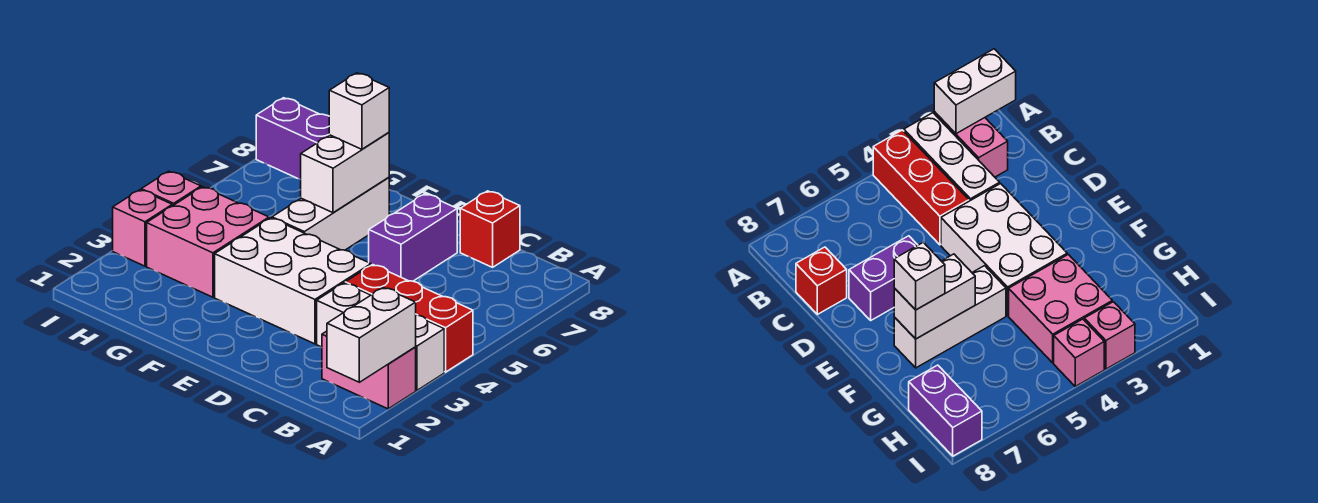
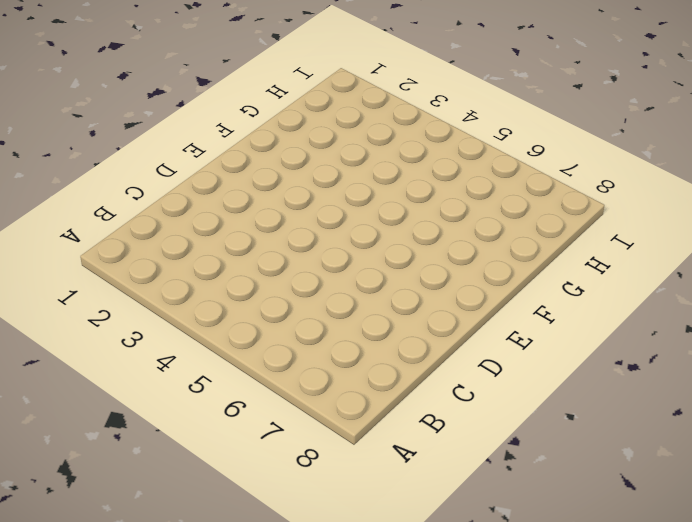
none -> pink 1x2 brick [322,331,416,409]
none -> white 1x3 brick [317,283,444,390]
none -> red 1x3 brick [345,265,473,372]

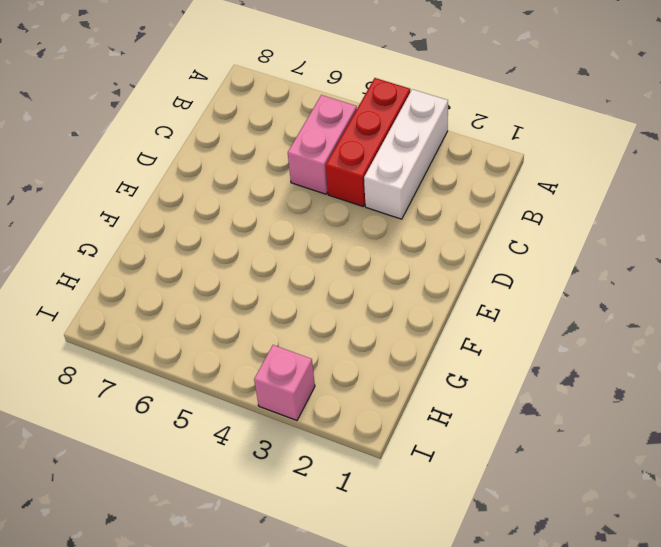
pink 1x2 brick [288,95,357,194] -> pink 1x2 brick moved to [322,331,416,409]
none -> red 1x1 brick [460,191,520,267]
none -> white 2x3 brick [215,218,371,344]
none -> purple 1x2 brick [369,194,457,281]

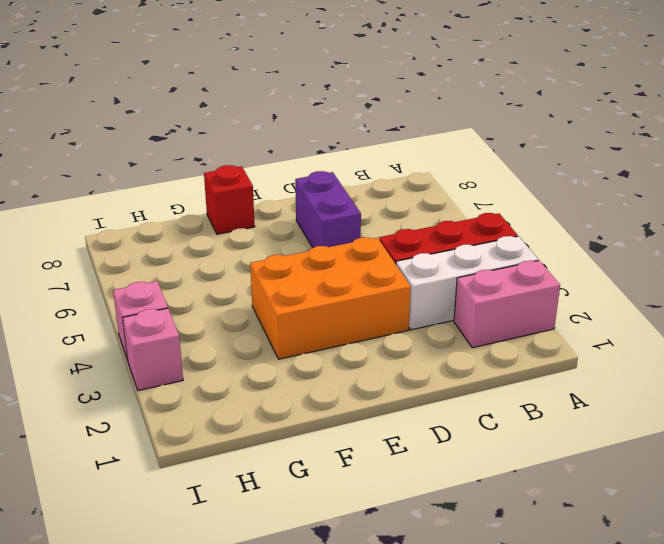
orange 2x3 brick [250,237,411,359] -> white 2x3 brick [215,218,371,344]
red 1x1 brick [204,165,255,234] -> red 1x1 brick moved to [460,191,520,267]
none -> white 1x3 brick [272,177,389,250]
none -> pink 2x2 brick [147,187,269,297]
none -> purple 1x2 brick [256,98,329,180]

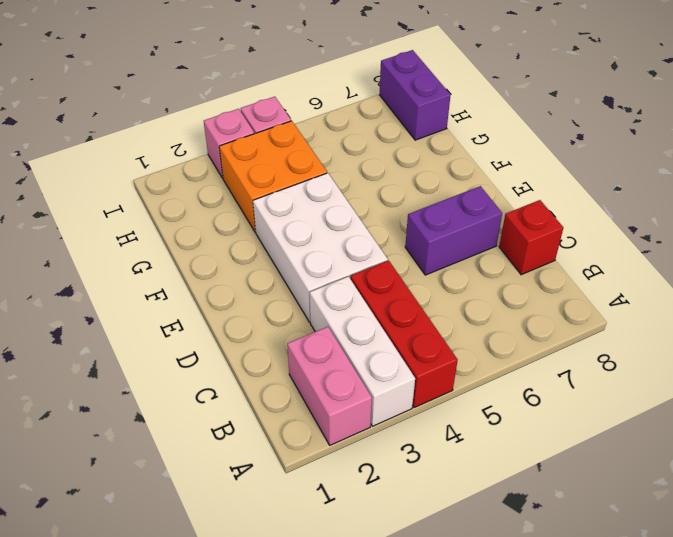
orange 2x2 brick [219,121,327,232] -> pink 2x2 brick [147,187,269,297]
none -> white 1x3 brick [272,177,389,250]
none -> white 1x2 brick [327,288,416,382]
none -> white 1x2 brick [301,132,389,213]

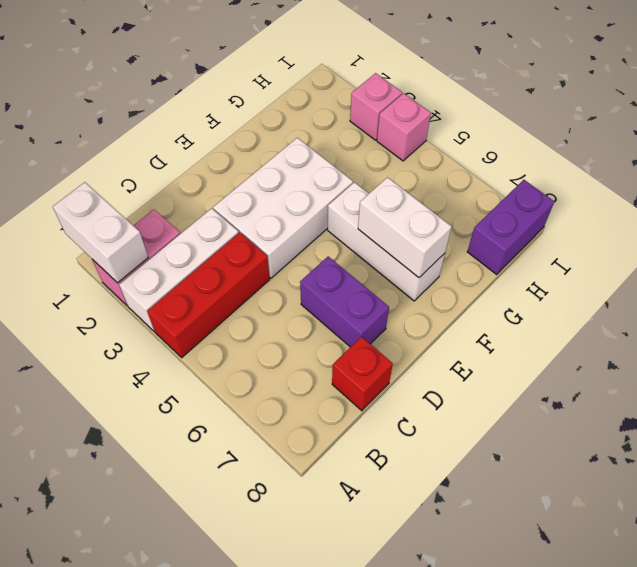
none -> pink 2x2 brick [147,187,269,297]
none -> white 1x1 brick [329,73,389,149]

